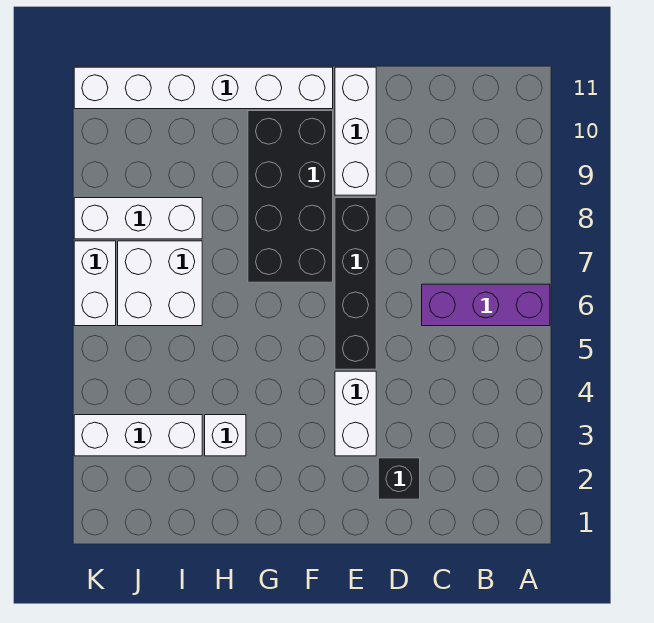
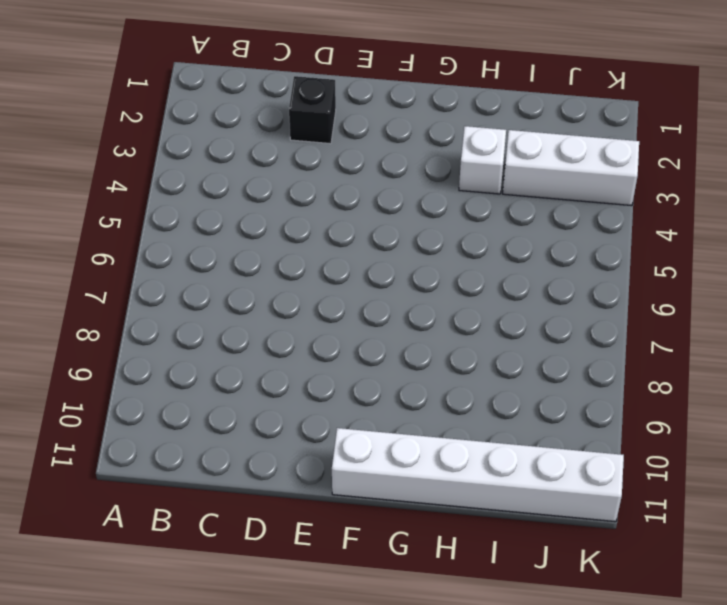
none -> purple 1x3 brick [422,284,550,326]
none -> white 1x2 brick [335,371,376,456]
none -> black 1x4 brick [335,198,376,369]

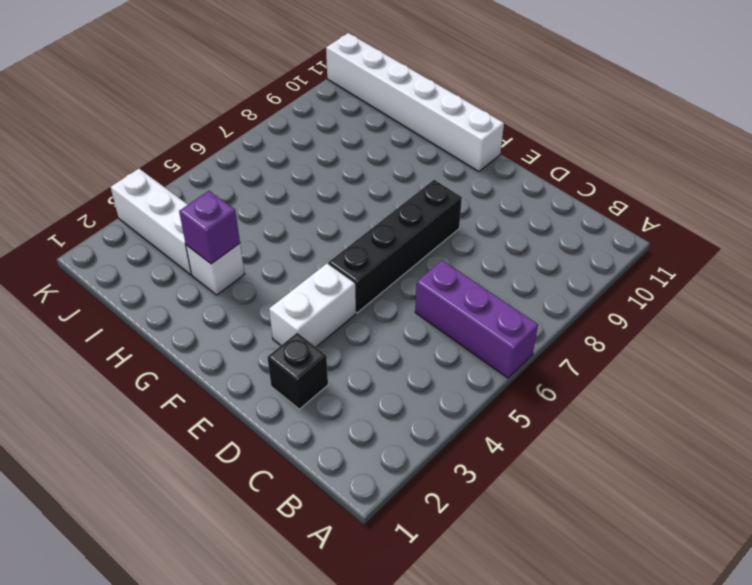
purple 1x1 brick [179,191,240,264] -> none
none -> white 1x3 brick [335,67,376,195]
none -> black 2x4 brick [248,111,333,282]
none -> white 2x2 brick [118,241,202,326]

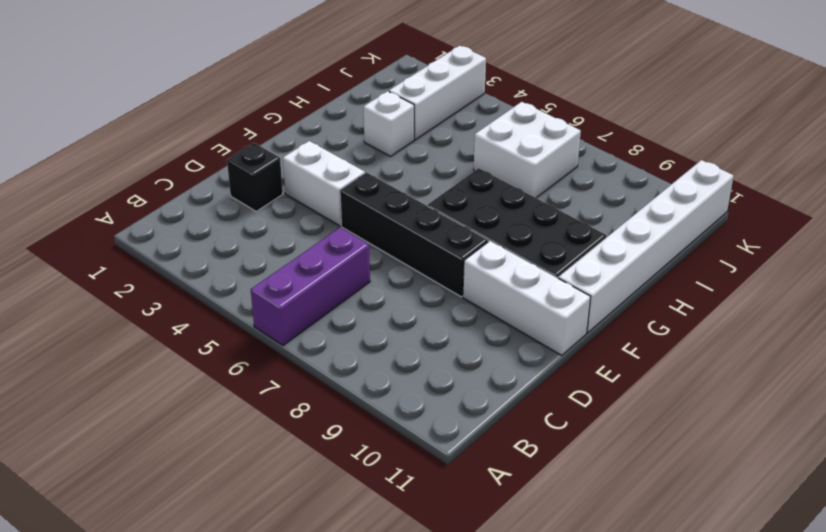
none -> white 1x3 brick [74,198,202,239]
none -> white 1x2 brick [74,241,116,326]

